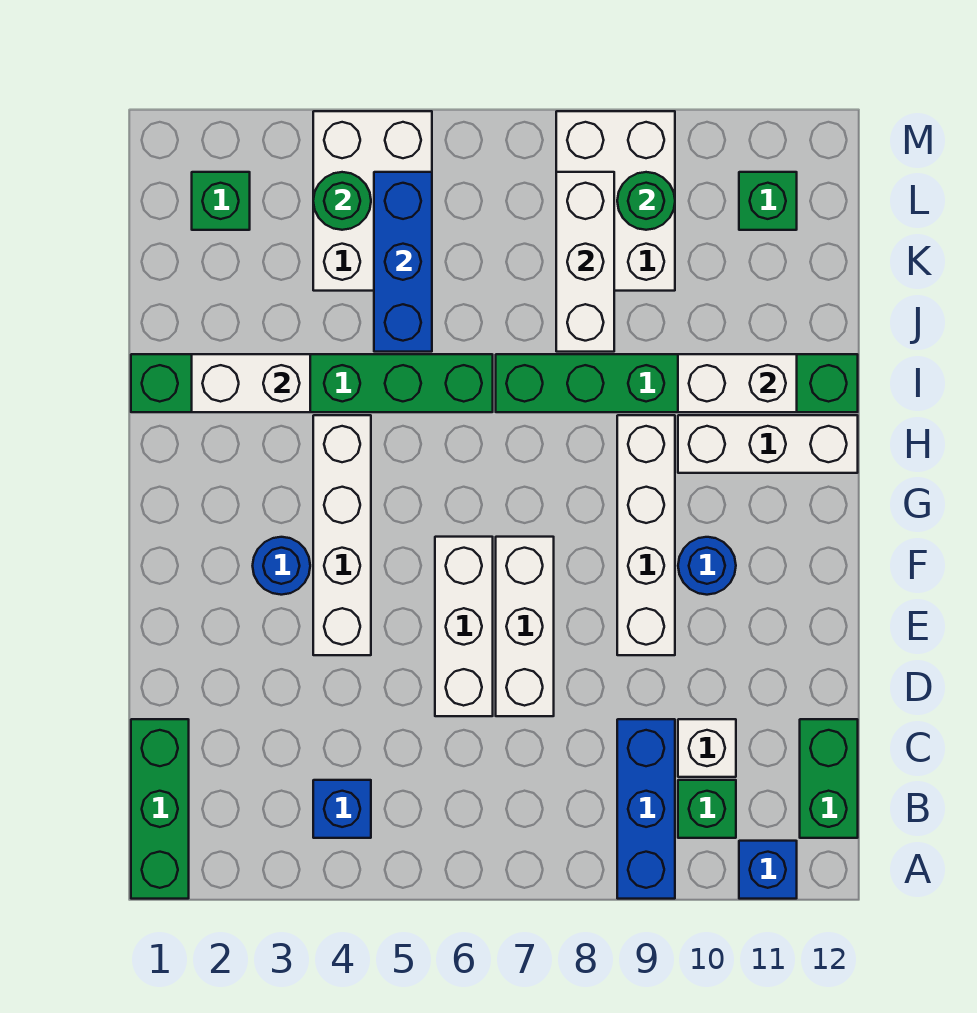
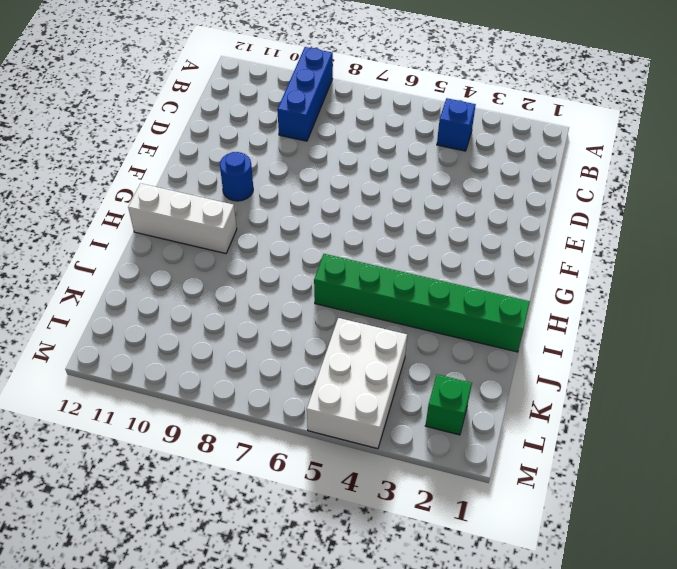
none -> green 1x3 brick [131,719,189,899]
none -> blue 1x1 brick [739,841,797,899]
none -> green 1x1 brick [678,780,736,838]

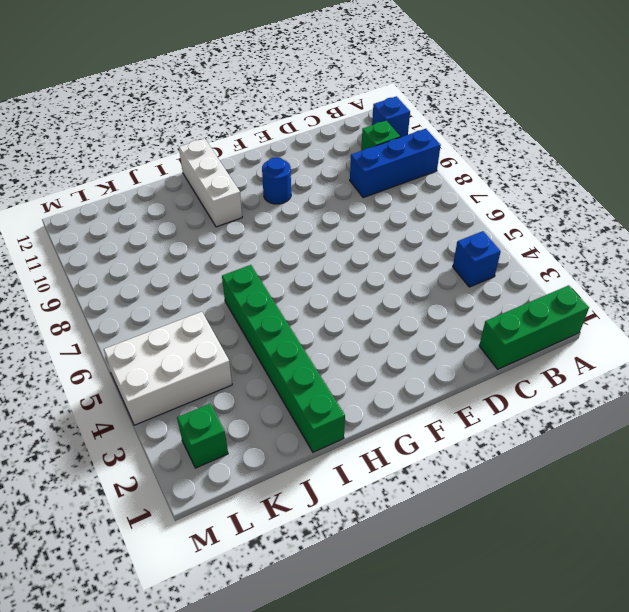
none -> green 1x2 brick [800,719,858,838]
none -> white 1x1 brick [678,719,736,777]
none -> white 1x3 brick [435,537,493,716]

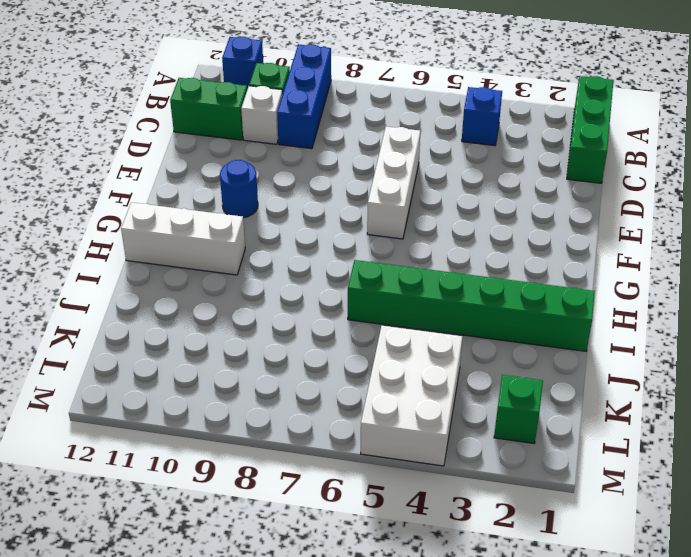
green 1x2 brick [170,78,247,140] -> green 1x2 brick turned to [800,719,858,838]
none -> white 1x3 brick [496,537,554,716]
none -> white 1x4 brick [313,415,371,655]
none -> white 1x4 brick [617,415,675,655]

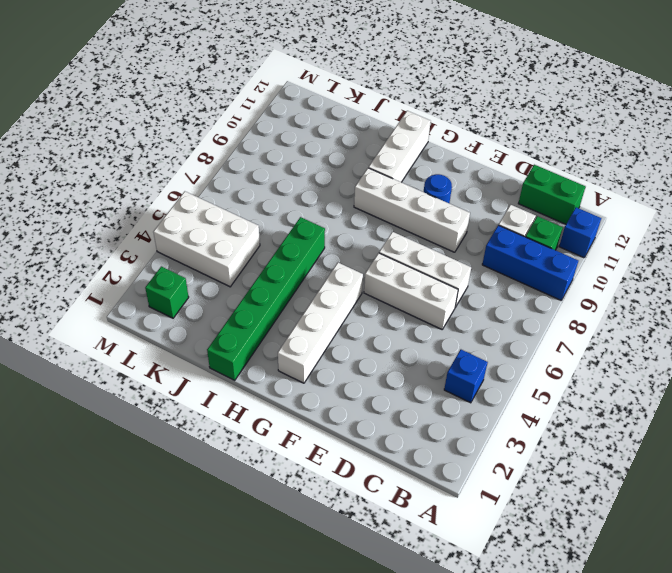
white 1x4 brick [278,263,363,383] -> white 1x4 brick turned to [313,415,371,655]
none -> green 1x3 brick [131,719,189,899]
none -> blue 1x1 round brick [253,537,310,595]
none -> green 1x6 brick [496,354,858,412]

